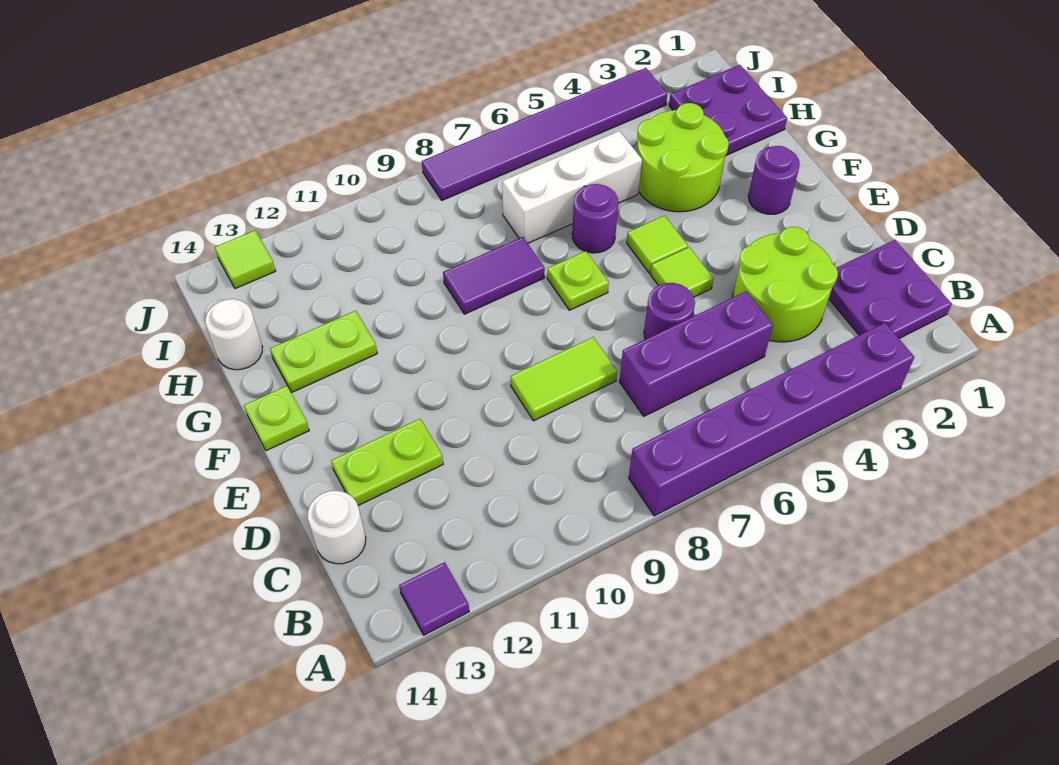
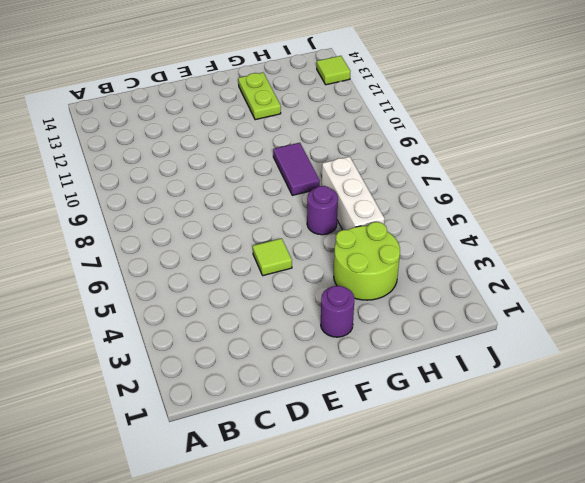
none -> purple 1x6 brick [629,323,914,516]
none -> purple 1x1 tile [399,562,469,635]
none -> purple 2x2 plate [829,240,952,339]

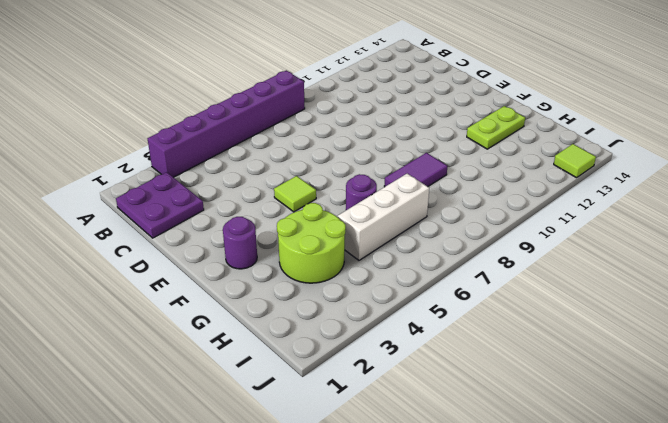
none -> purple 1x1 tile [399,562,469,635]
none -> lime 2x2 round brick [733,227,838,342]
none -> purple 1x3 brick [619,291,773,416]

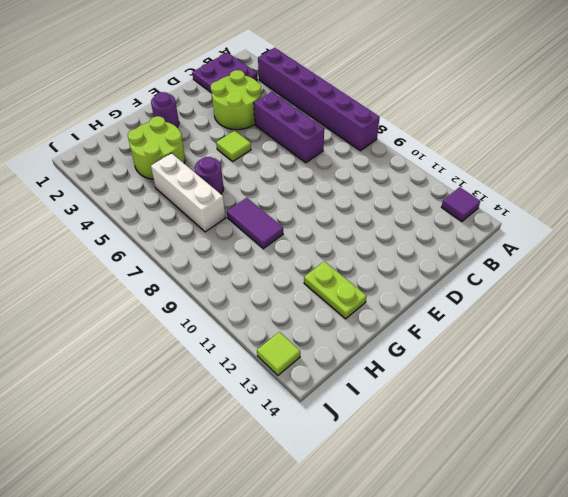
none -> white 1x1 round brick [307,491,366,564]
none -> purple 1x1 round brick [644,283,695,339]
none -> lime 1x2 tile [511,337,617,421]

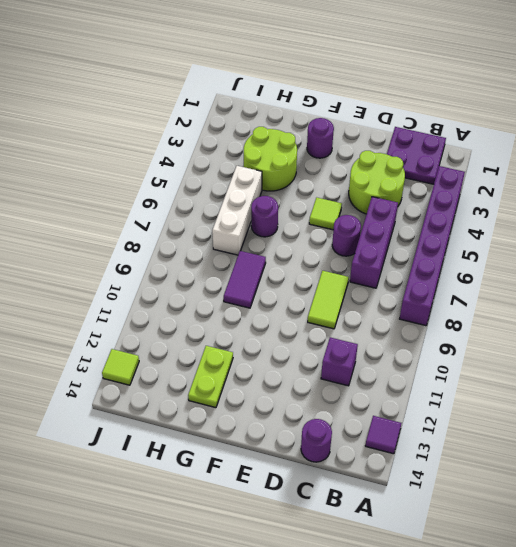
purple 1x1 brick [321,337,358,386] -> none
purple 1x1 round brick [301,419,332,462] -> white 1x1 round brick [307,491,366,564]
none -> lime 1x2 plate [331,419,443,506]
none -> lime 1x1 tile [627,216,688,273]
none -> lime 1x1 plate [547,251,609,310]

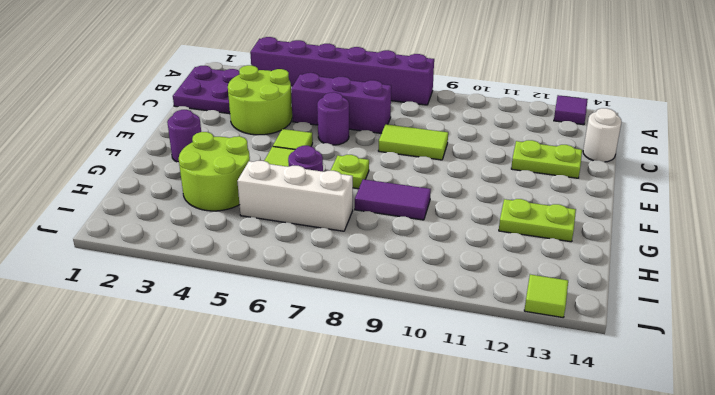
none -> lime 1x1 plate [244,386,309,451]
none -> purple 2x2 plate [669,65,787,155]
none -> white 1x1 round brick [205,299,263,370]

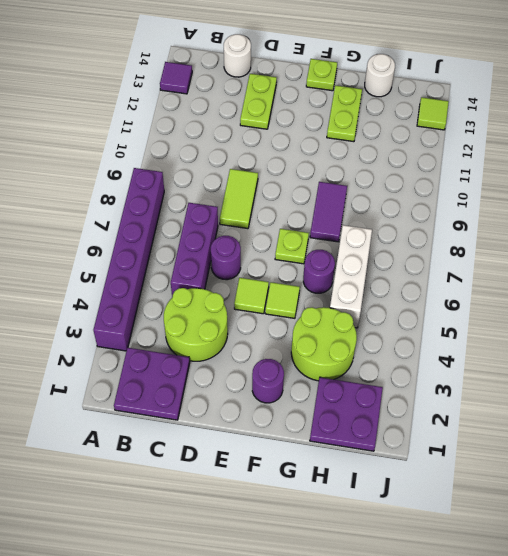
none -> purple 1x6 tile [422,68,667,200]

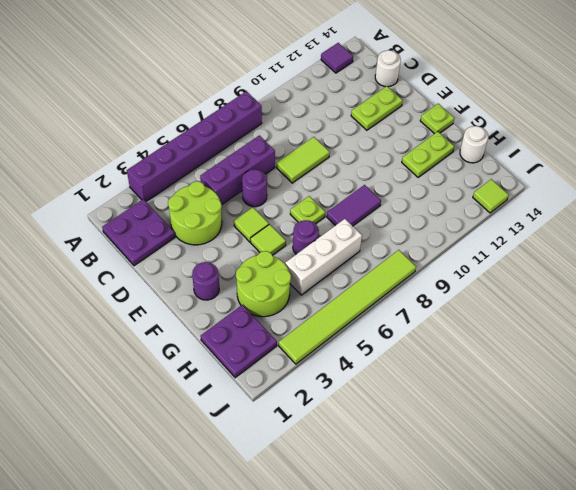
lime 1x6 tile [279,250,416,364] -> purple 1x6 tile [422,68,667,200]

